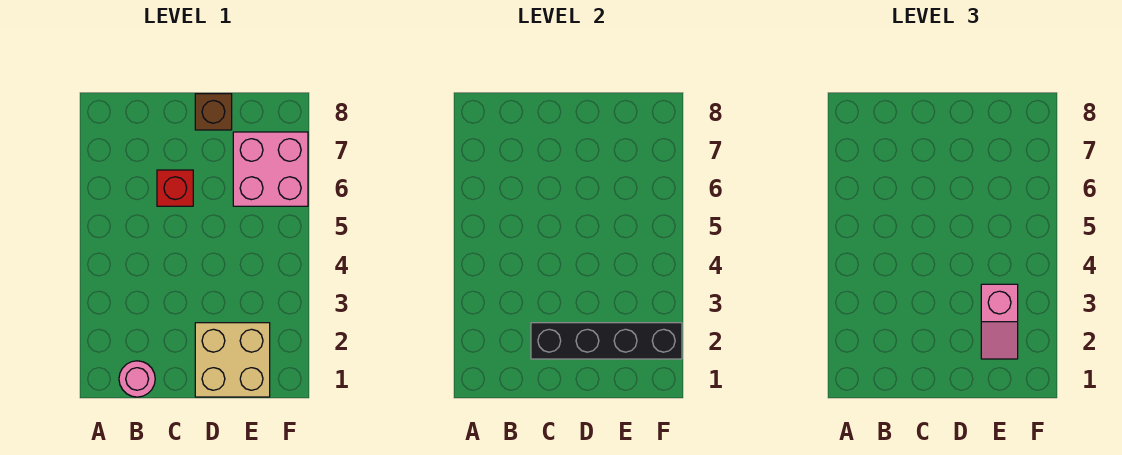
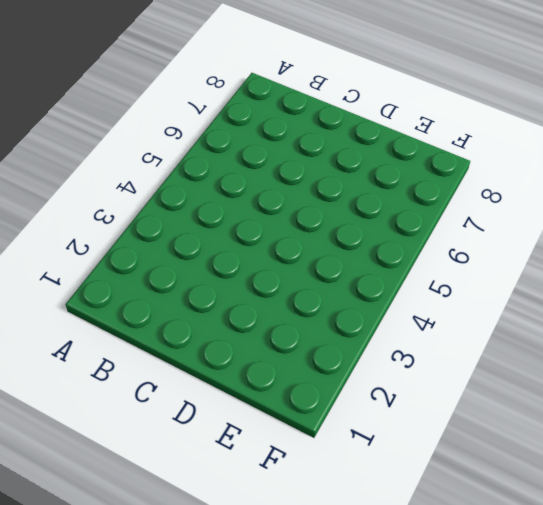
none -> pink 1x1 round brick [119,361,155,397]
none -> red 1x1 brick [157,170,193,206]

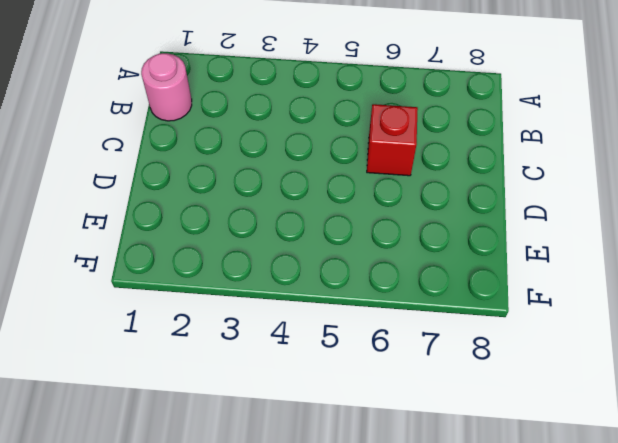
none -> tan 2x2 brick [195,323,270,397]
none -> brown 1x1 brick [195,94,232,130]

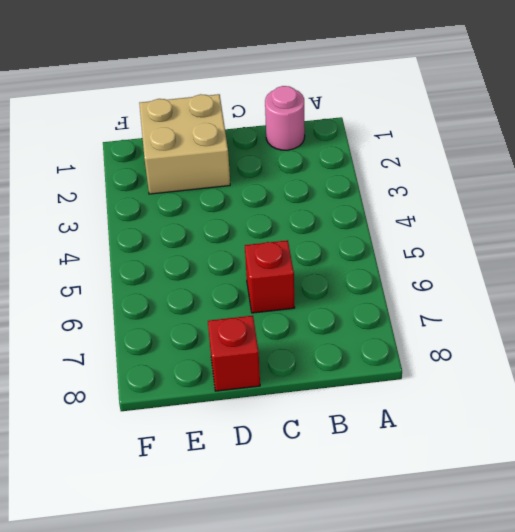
red 1x1 brick [208,316,260,391] -> brown 1x1 brick [195,94,232,130]
none -> pink 2x2 brick [233,132,308,206]
none -> black 1x4 brick [531,323,682,359]

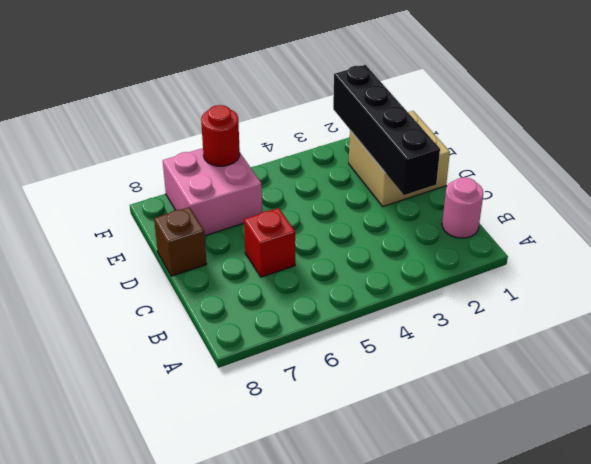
red 1x1 round brick [201,105,240,166] -> none
none -> pink 1x2 slope [981,284,1018,359]

